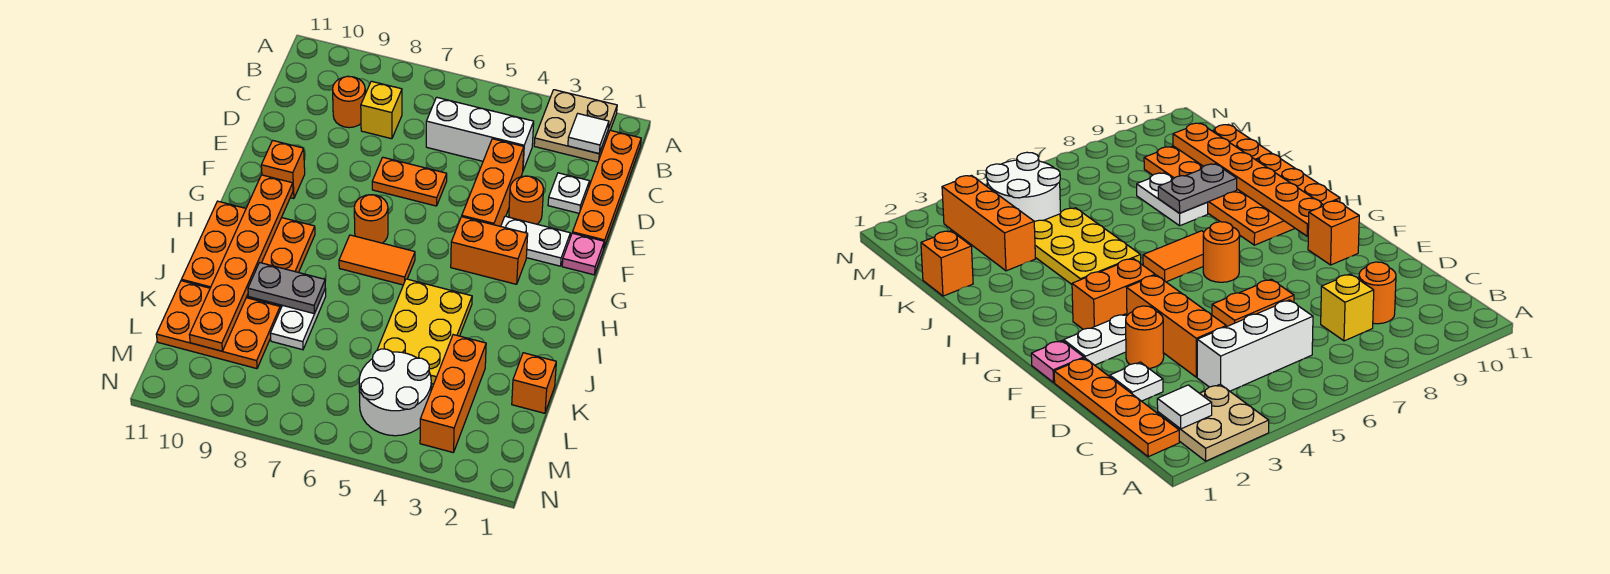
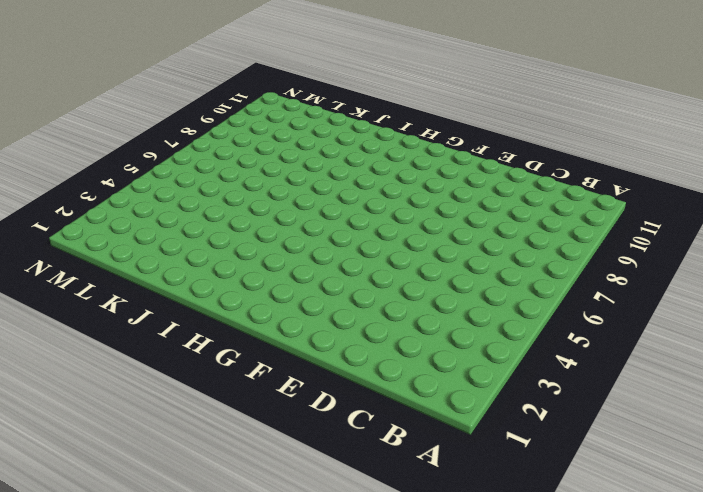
none -> tan 2x2 plate [534,90,617,162]
none -> orange 1x4 plate [572,130,641,247]
none -> white 1x3 brick [426,97,534,170]

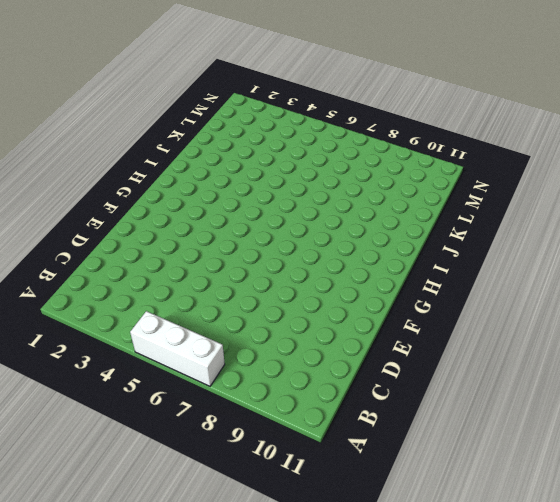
white 1x3 brick [130,311,225,386] -> white 1x3 brick moved to [426,97,534,170]
none -> tan 2x2 plate [534,90,617,162]
none -> orange 1x4 plate [572,130,641,247]
none -> yellow 1x1 brick [361,81,402,139]

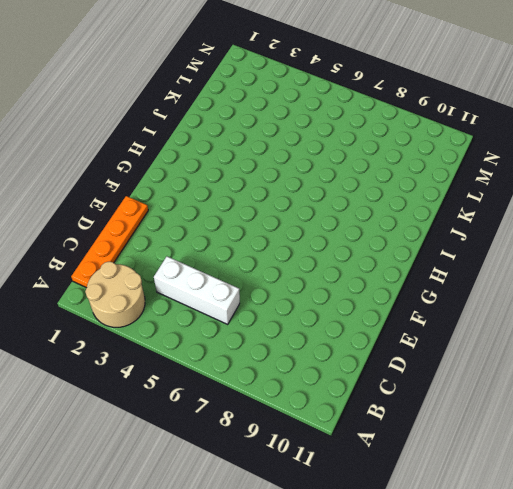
tan 2x2 round brick [85,262,145,327] -> tan 2x2 plate [534,90,617,162]
none -> yellow 1x1 brick [361,81,402,139]
none -> orange 1x1 round brick [333,76,365,128]
none -> white 1x1 plate [548,173,589,213]

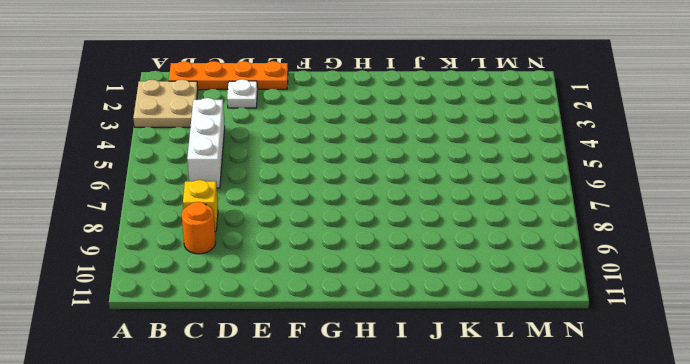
none -> orange 1x3 brick [462,139,524,226]
none -> orange 1x1 round brick [509,176,544,224]
none -> orange 1x2 plate [372,157,447,206]

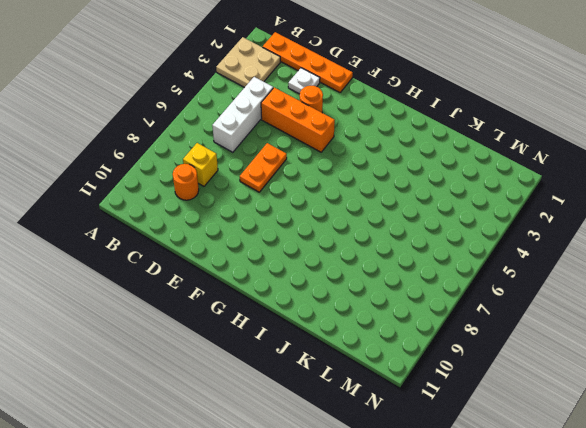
none -> pink 1x1 plate [562,233,604,275]
none -> white 1x2 plate [501,216,570,266]
none -> orange 1x1 brick [261,141,305,199]

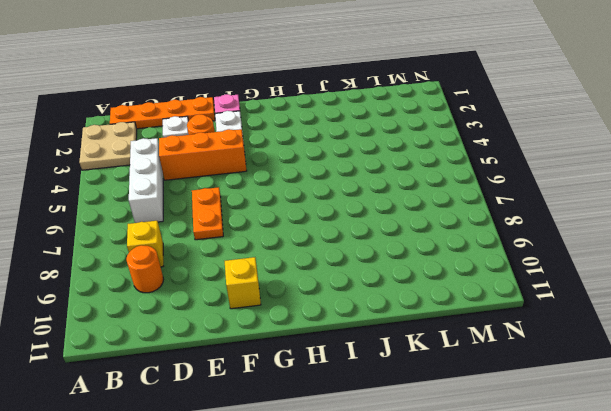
yellow 1x1 brick [225,257,261,309] -> orange 1x1 brick [261,141,305,199]
none -> orange 1x2 brick [451,217,528,284]
none -> orange 1x1 round brick [354,195,388,243]
none -> orange 1x2 tile [339,235,415,285]

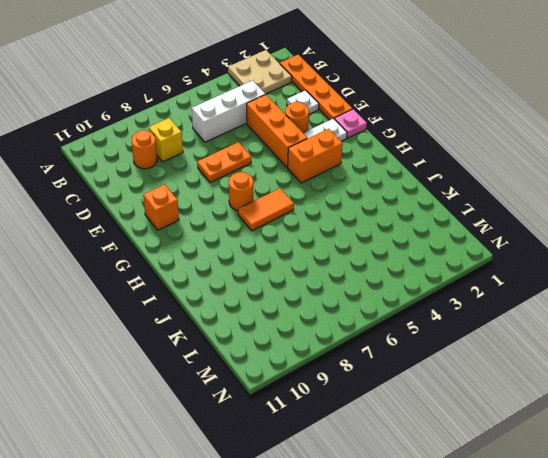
none -> orange 3x3 plate [182,201,315,309]
none -> yellow 2x3 plate [377,279,472,384]
none -> white 1x2 plate [270,289,326,350]

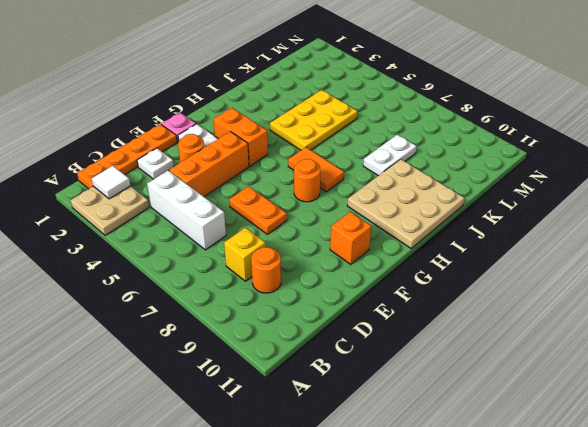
tan 3x3 plate [347,159,464,248] -> orange 3x3 plate [182,201,315,309]
none -> orange 1x1 brick [512,353,556,413]
none -> orange 1x3 brick [420,335,486,452]
none -> orange 2x3 plate [156,281,280,369]

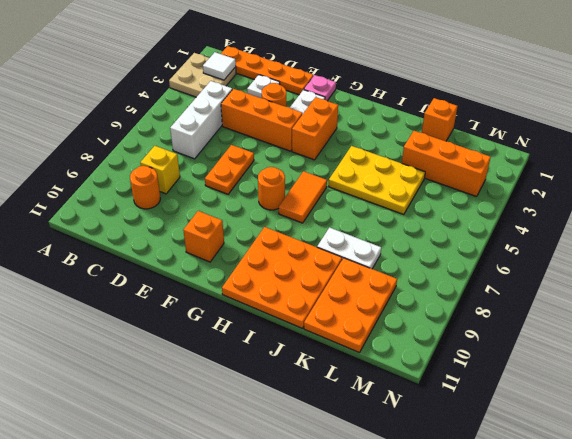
none -> white 2x2 round brick [359,349,431,436]
none -> orange 1x6 plate [190,175,293,351]
none -> grey 1x2 plate [248,263,325,313]

